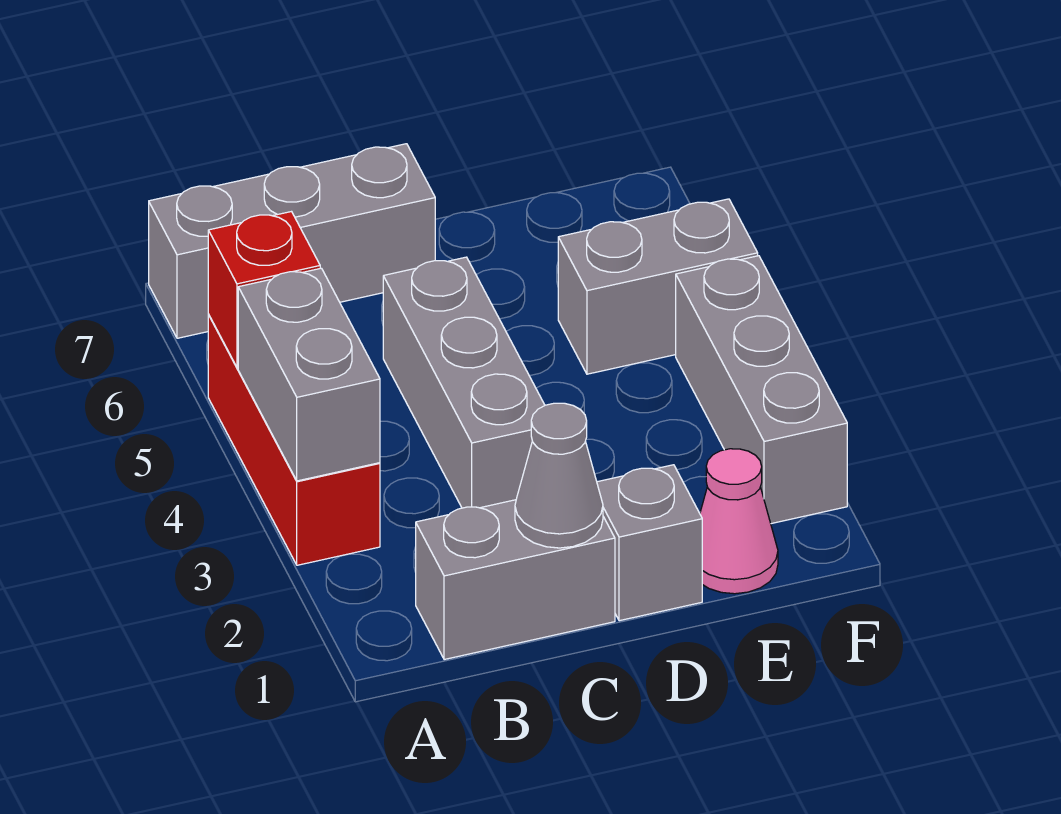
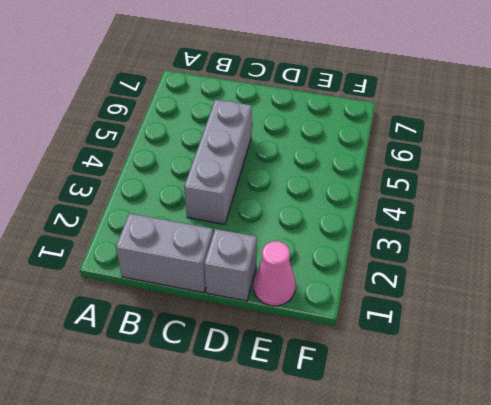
none -> red 1x3 brick [208,315,380,565]
none -> grey 1x3 brick [149,144,435,338]

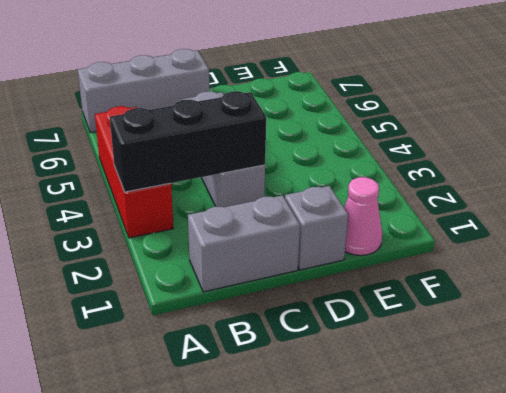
black 1x3 brick [110,91,266,192] -> grey 1x2 brick [238,268,380,481]
none -> grey 1x2 brick [558,199,758,374]
none -> grey 1x3 brick [676,256,847,524]

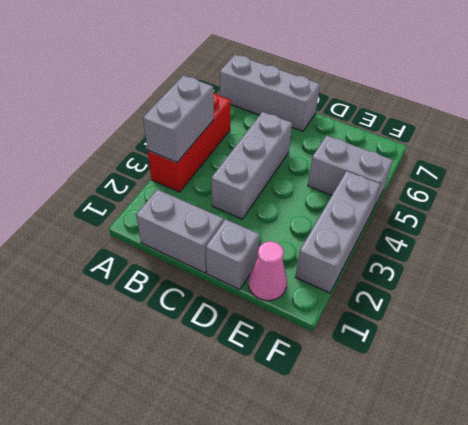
none -> red 1x1 brick [208,212,320,367]
none -> grey 1x1 cone [515,403,603,548]

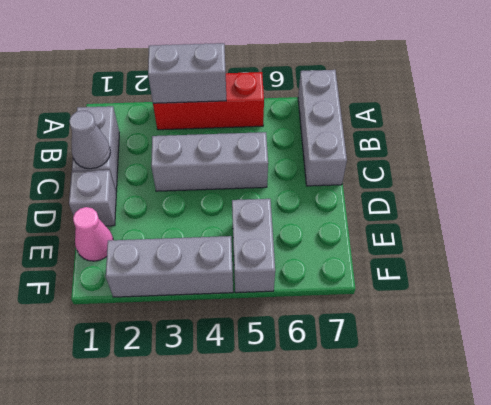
none -> red 1x1 brick [208,212,320,367]

